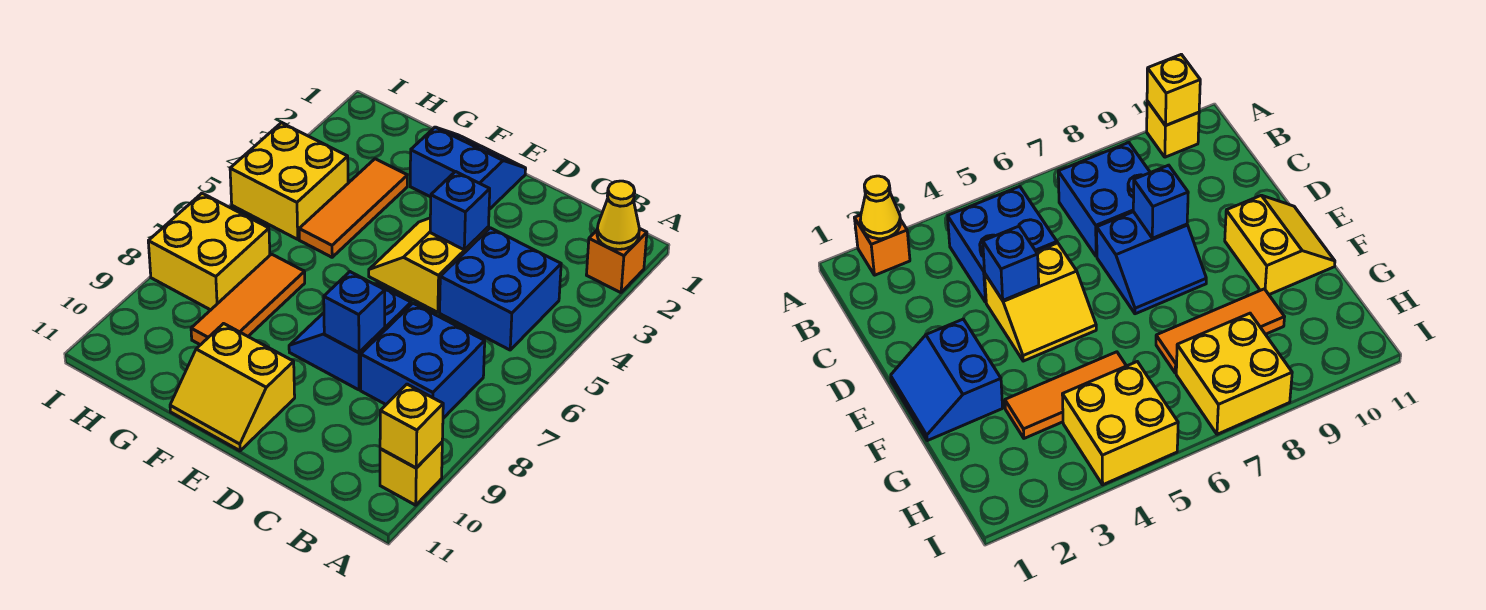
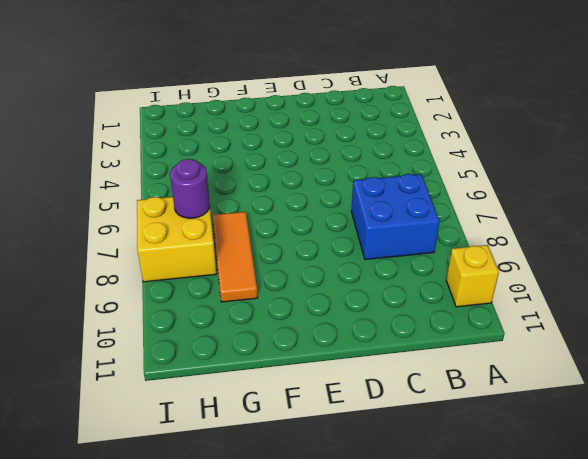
purple 1x1 round brick [170,159,210,218] -> none
none -> orange 1x1 brick [586,228,647,293]
none -> blue 2x2 brick [440,228,561,350]
none -> yellow 2x2 slope [369,218,488,312]

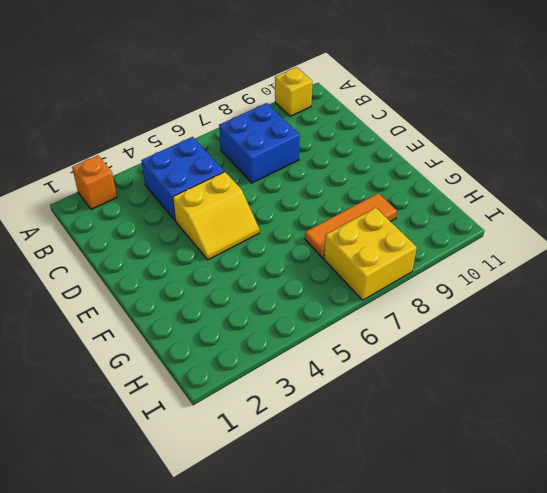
none -> blue 2x2 slope [289,284,411,390]
none -> blue 2x2 slope [410,127,526,209]
none -> yellow 2x2 slope [170,324,295,451]

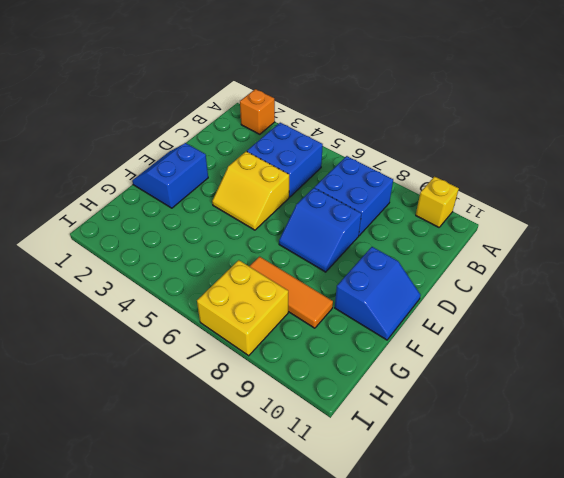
blue 2x2 slope [335,247,420,340] -> yellow 2x2 slope [170,324,295,451]
none -> orange 1x3 tile [299,159,407,257]
none -> yellow 2x2 brick [230,123,348,239]
none -> yellow 1x1 cone [597,181,639,249]

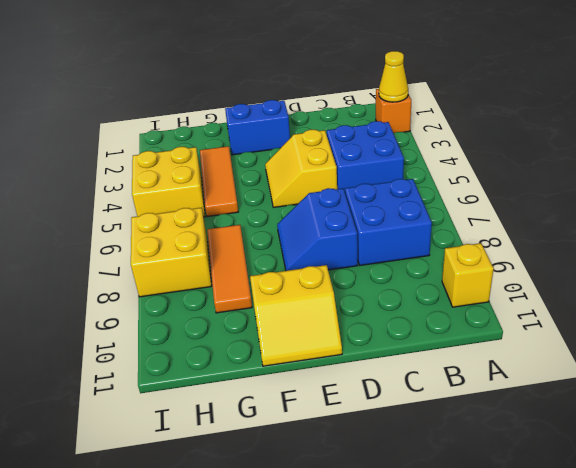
none -> yellow 1x1 brick [380,384,443,468]
none -> blue 1x1 brick [430,172,490,250]
none -> blue 1x1 brick [324,272,385,353]

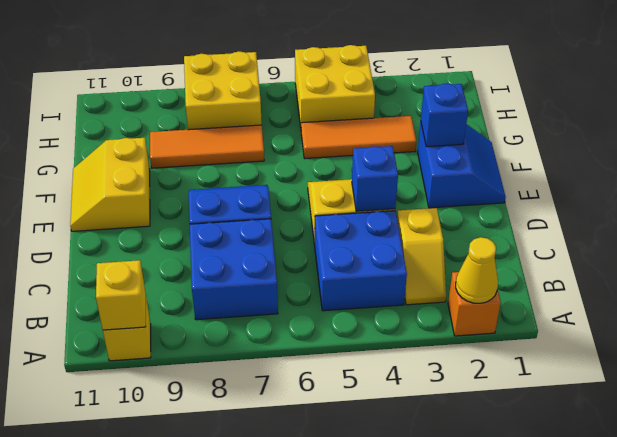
yellow 1x2 slope [397,208,446,305] -> none
blue 1x1 brick [421,84,468,147] -> blue 1x1 brick moved to [324,272,385,353]

